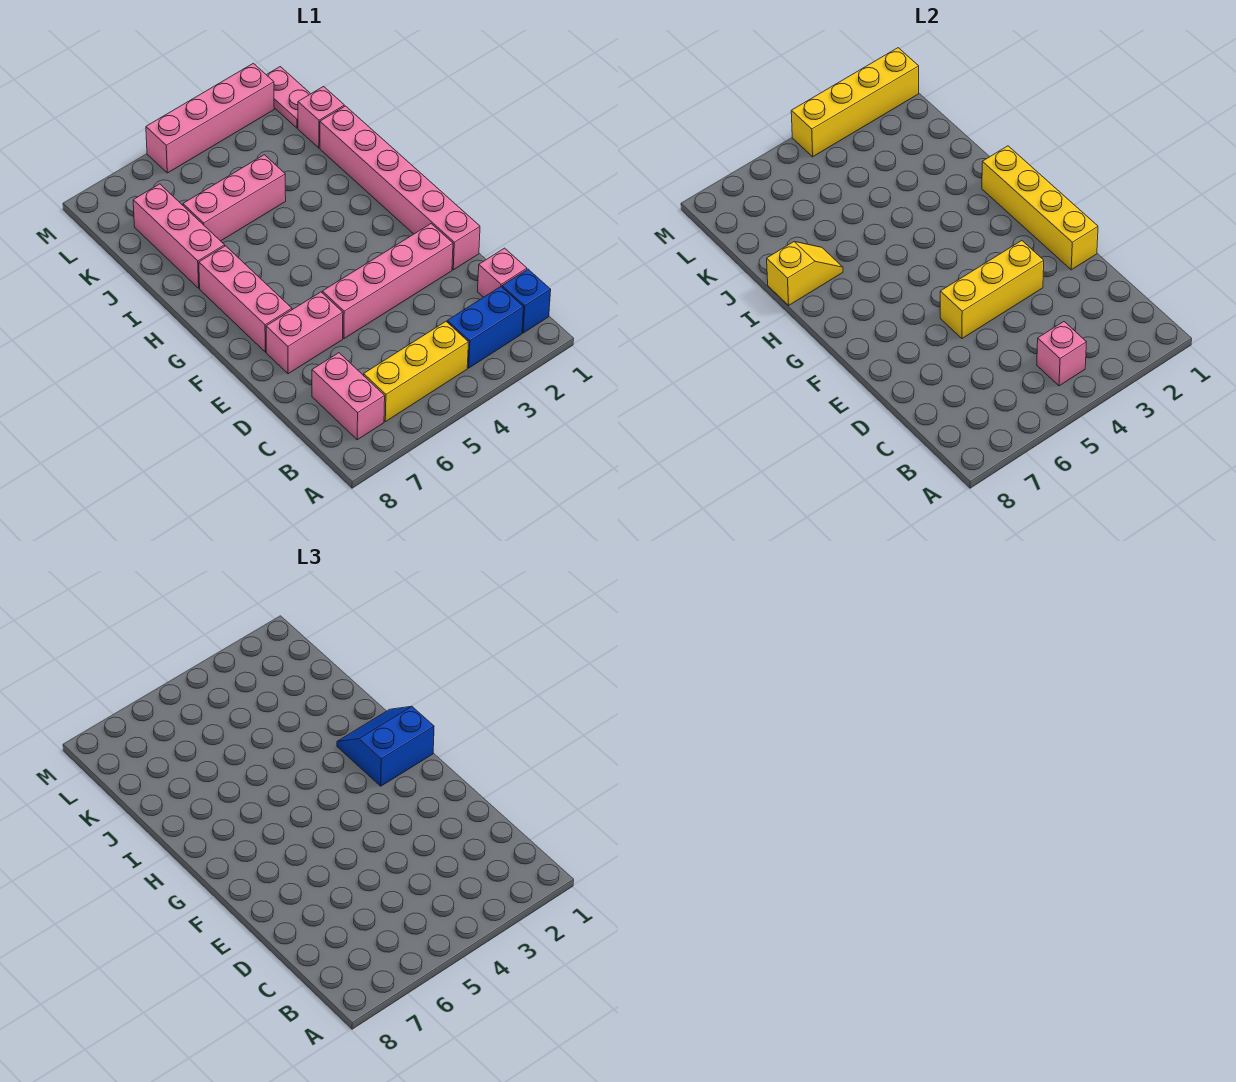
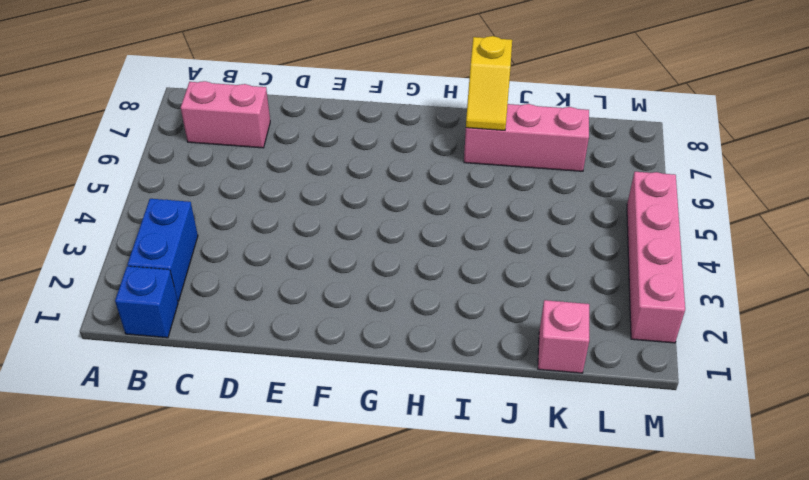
none -> yellow 1x3 brick [364,322,468,422]
none -> pink 1x1 brick [477,248,527,297]
none -> pink 1x6 brick [320,106,480,270]

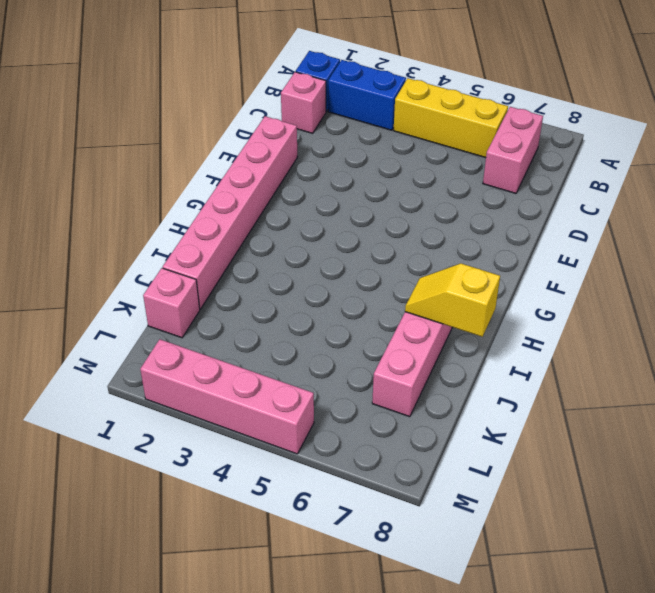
none -> pink 1x4 brick [322,224,453,338]
none -> pink 1x2 brick [266,292,343,374]
none -> pink 1x3 brick [199,246,292,352]

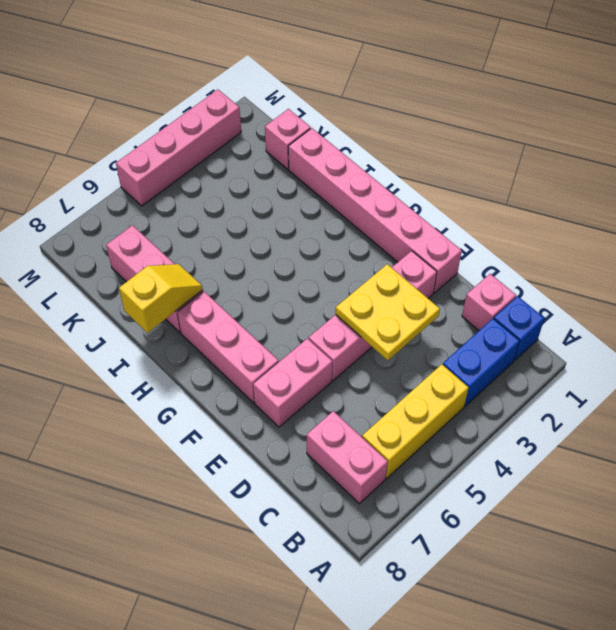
yellow 2x2 plate [336,264,440,360] -> yellow 1x3 brick [940,241,1044,338]
none -> pink 1x3 brick [183,155,286,241]
none -> pink 1x2 plate [267,67,310,128]
none -> pink 1x1 brick [1037,322,1086,386]

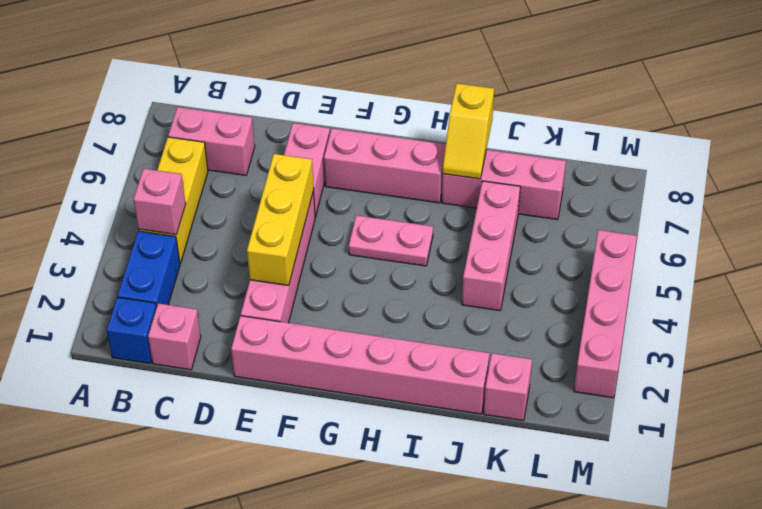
pink 1x2 plate [349,215,433,266] -> pink 1x2 plate moved to [267,67,310,128]
none -> yellow 1x4 brick [982,146,1098,270]
none -> yellow 1x4 brick [791,48,919,157]
none -> blue 2x2 slope [337,706,434,786]

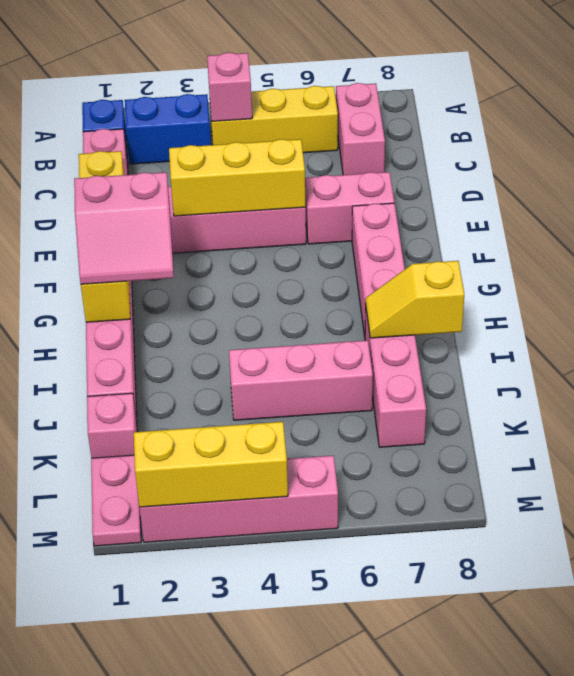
pink 2x2 slope [74,172,174,284] -> blue 2x2 slope [337,706,434,786]
yellow 1x3 brick [134,422,288,507] -> yellow 1x4 brick [791,48,919,157]

